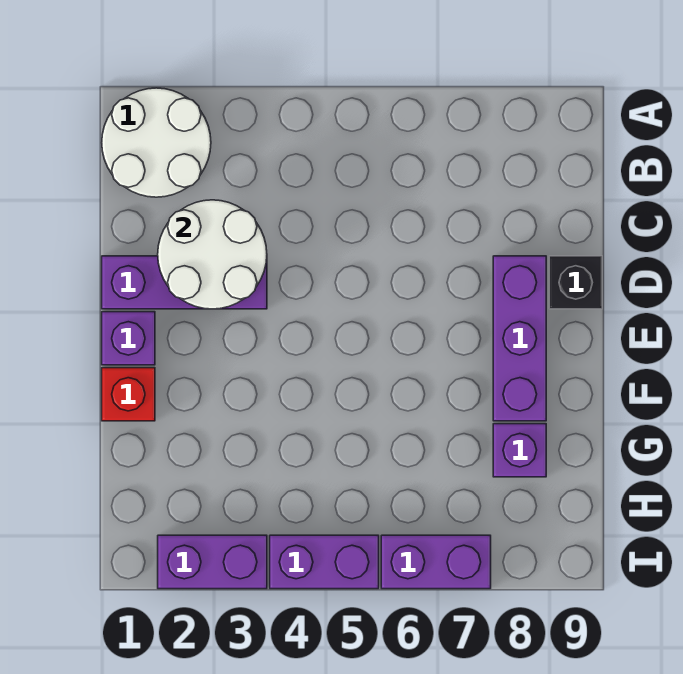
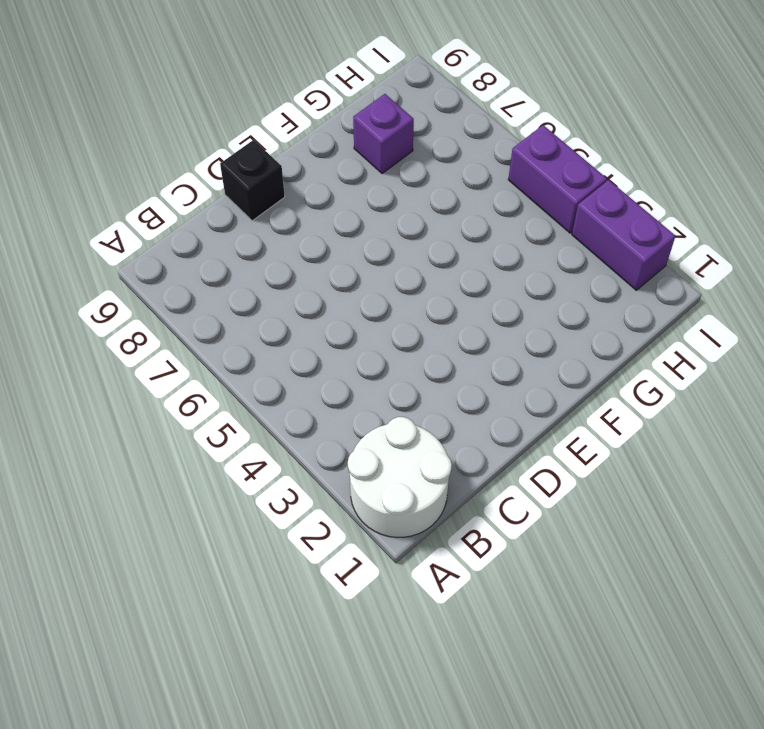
none -> purple 1x3 brick [102,256,267,309]
none -> purple 1x3 brick [493,256,546,421]

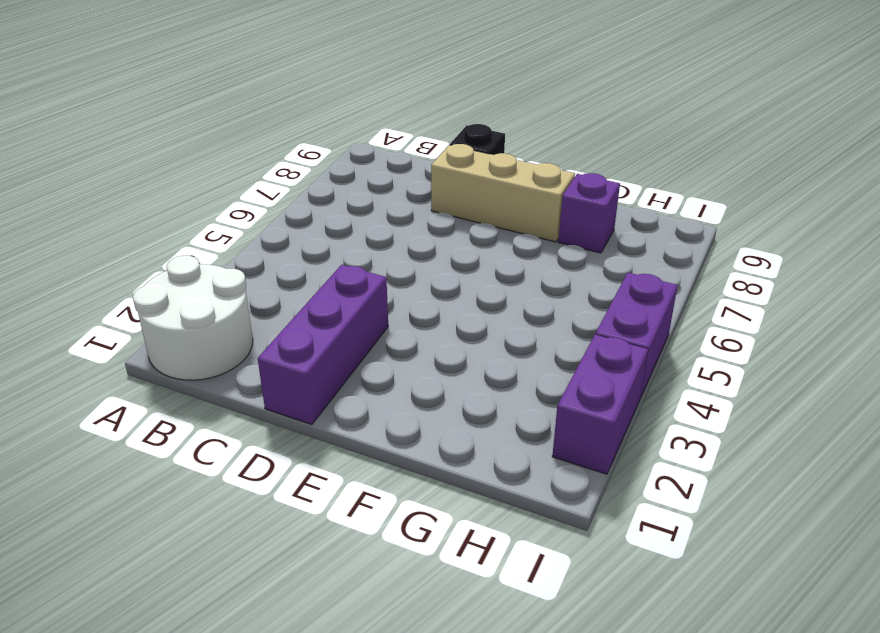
tan 1x3 brick [431,144,575,242] -> purple 1x3 brick [493,256,546,421]
none -> purple 1x1 brick [102,312,155,365]
none -> red 1x1 brick [102,368,155,421]

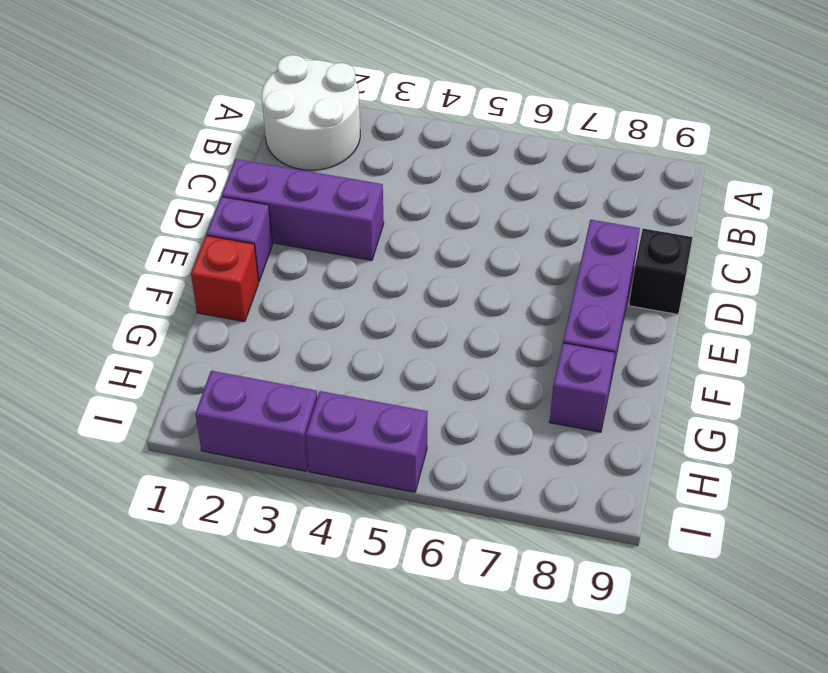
none -> purple 1x2 brick [381,535,491,589]
none -> white 2x2 round brick [158,200,267,309]

